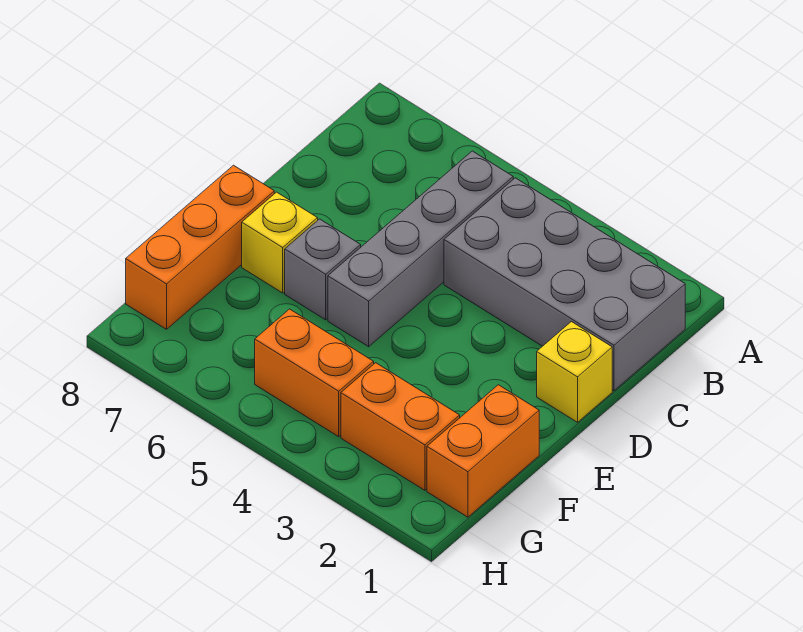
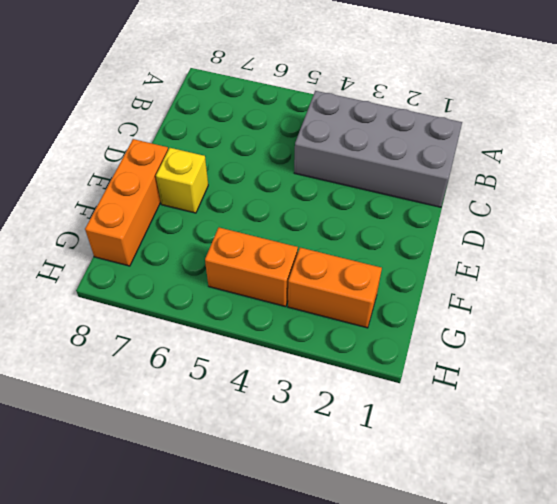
none -> grey 1x4 brick [328,151,513,347]
none -> yellow 1x1 brick [537,322,612,422]

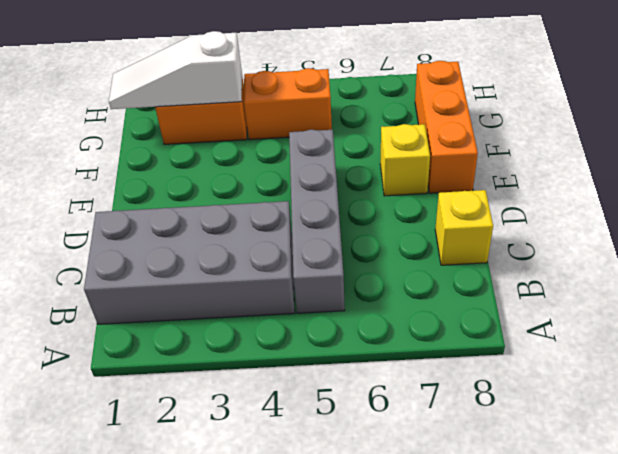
yellow 1x1 brick [435,190,493,265] -> yellow 1x1 brick moved to [537,322,612,422]
white 1x3 slope [109,31,242,109] -> none
none -> grey 1x1 brick [285,219,361,320]
none -> orange 1x2 brick [427,385,539,517]

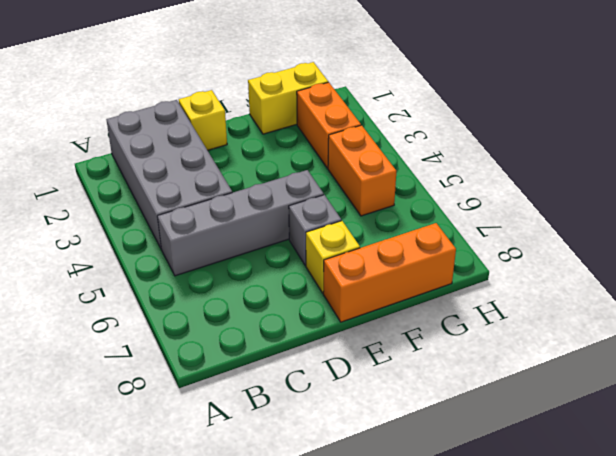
yellow 1x2 brick [248,62,328,134] -> orange 1x2 brick [427,385,539,517]

